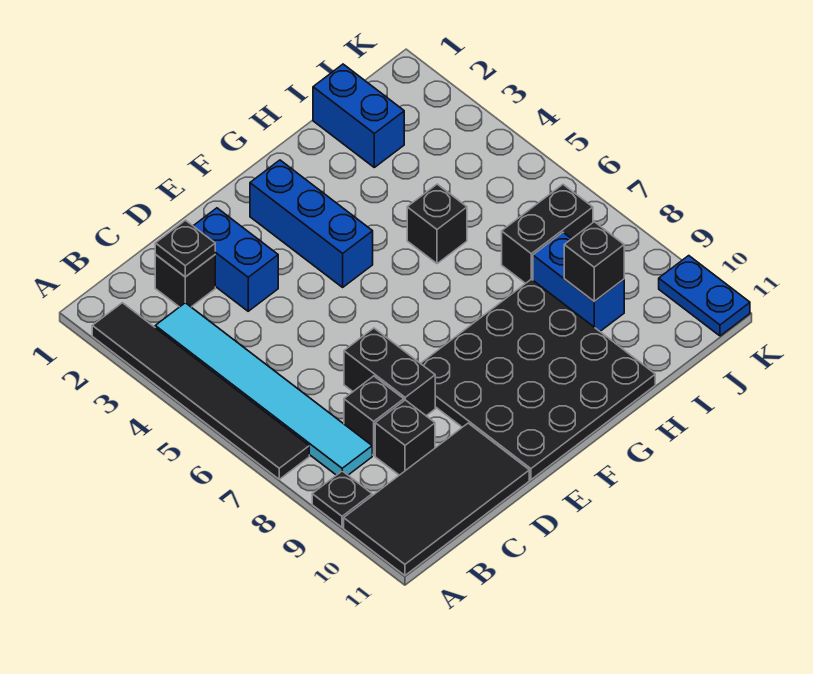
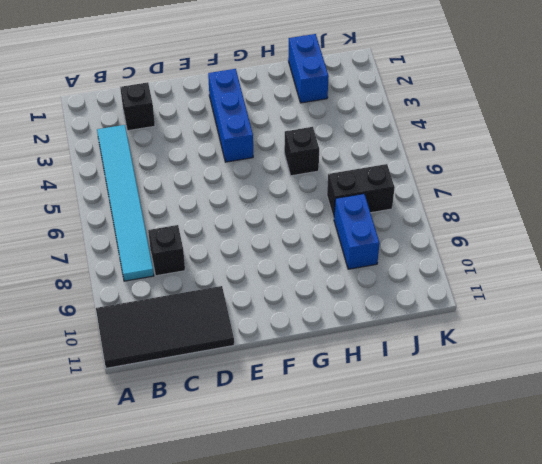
none -> black 1x6 tile [92,303,309,479]
none -> black 1x1 plate [312,471,372,527]
none -> black 1x1 brick [375,400,435,475]

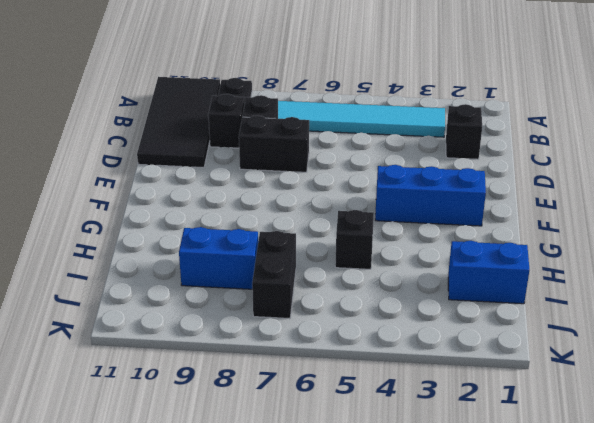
none -> black 1x6 tile [92,303,309,479]
none -> blue 1x2 brick [194,208,278,311]
none -> black 4x4 plate [421,279,655,480]

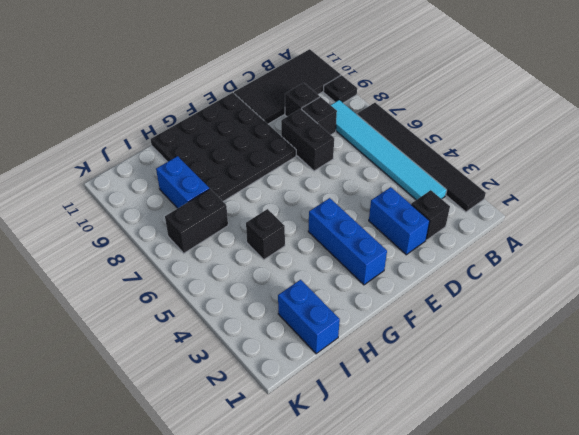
none -> blue 1x2 plate [659,256,750,336]
none -> black 1x1 plate [155,220,215,277]
none -> black 1x1 brick [564,222,624,301]

